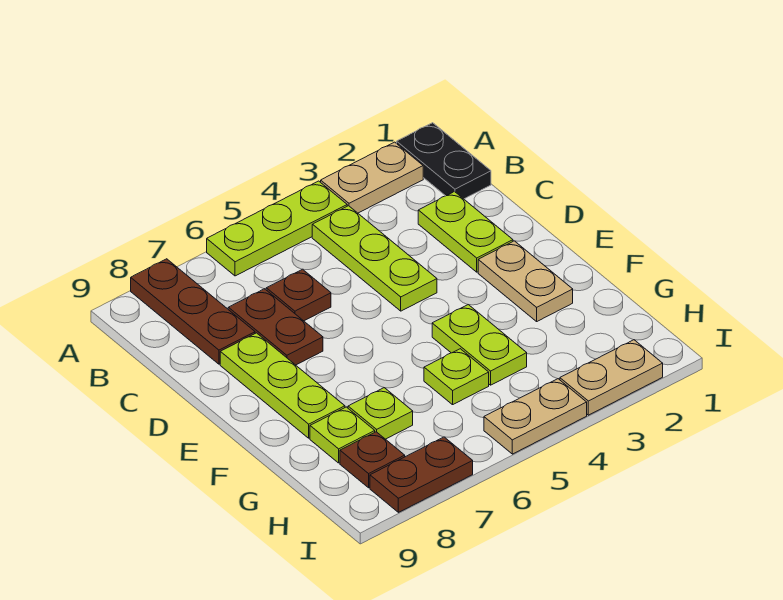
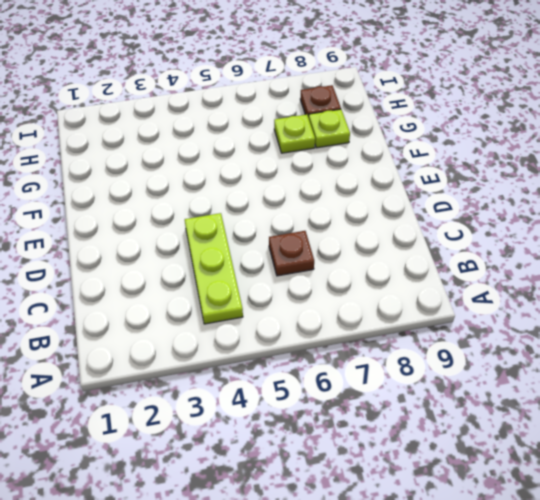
none -> black 1x2 plate [397,123,491,199]
none -> tan 1x2 plate [321,142,423,213]
none -> lime 1x3 plate [207,181,347,276]

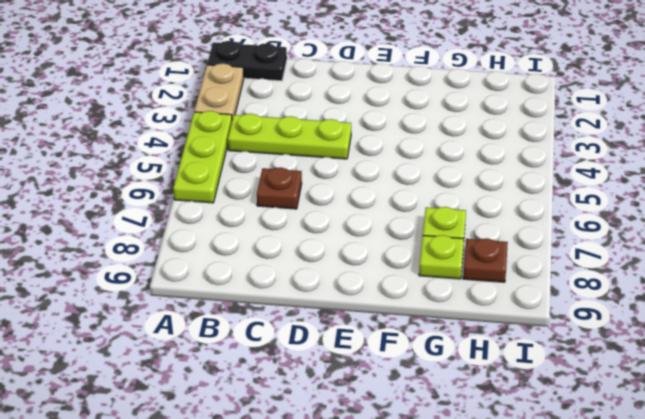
none -> brown 1x3 plate [131,259,255,364]
none -> lime 1x2 plate [418,192,513,272]
none -> brown 1x2 plate [228,289,323,365]

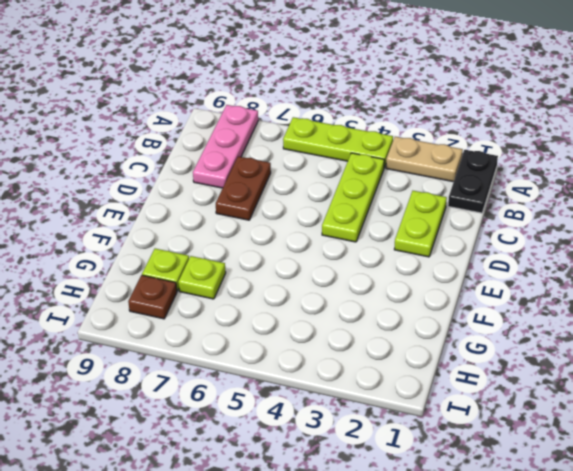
pink 1x3 plate [193,105,258,188] -> brown 1x3 plate [131,259,255,364]
none -> brown 1x1 plate [266,269,331,321]
none -> lime 1x3 plate [220,333,345,438]
none -> tan 1x2 plate [478,241,573,321]

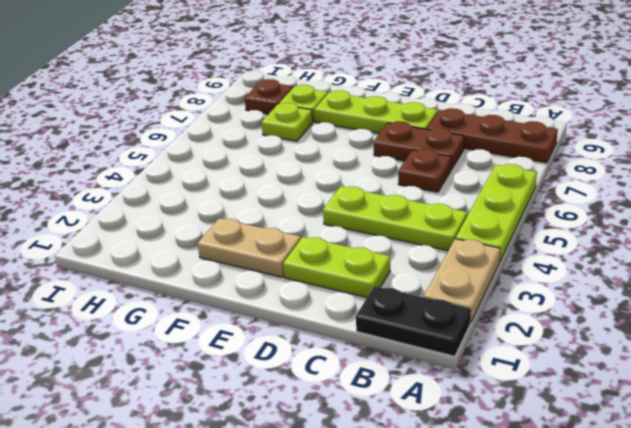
none -> lime 1x2 plate [432,305,527,385]
none -> lime 1x1 plate [424,349,489,405]
none -> tan 1x2 plate [560,340,663,415]

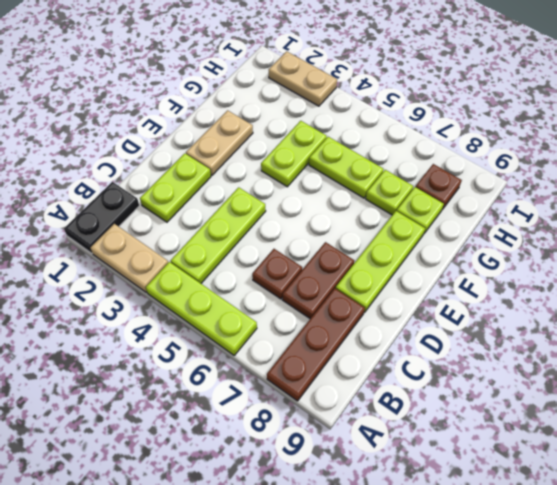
lime 1x2 plate [309,137,384,198] -> lime 1x1 plate [424,349,489,405]
none -> tan 1x2 plate [484,379,587,454]
none -> brown 1x2 plate [370,437,473,512]

